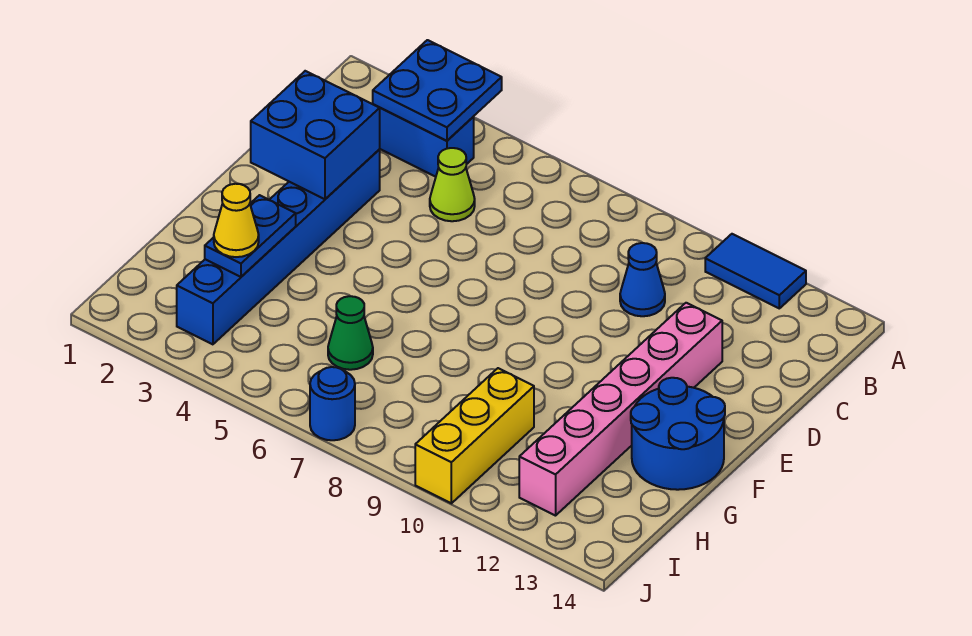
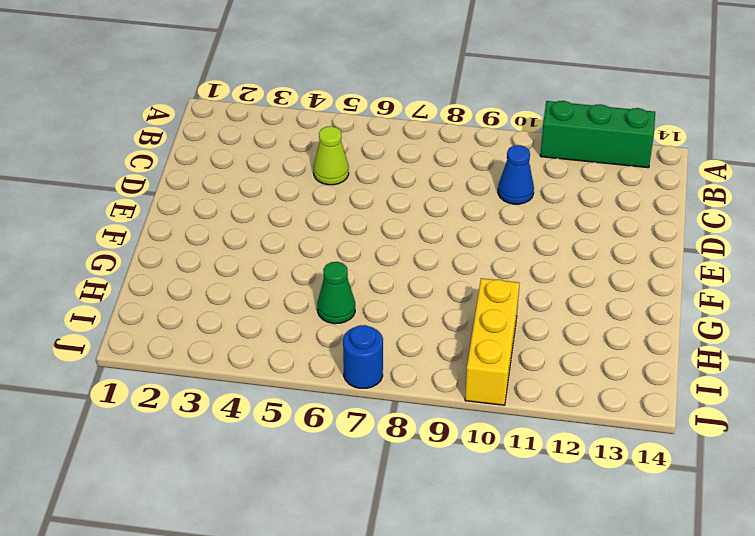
green 1x3 brick [540,101,655,168] -> blue 1x2 tile [705,234,806,308]
none -> blue 1x2 brick [373,104,474,177]
none -> blue 1x6 brick [177,150,380,344]
none -> pink 1x6 brick [519,303,722,516]

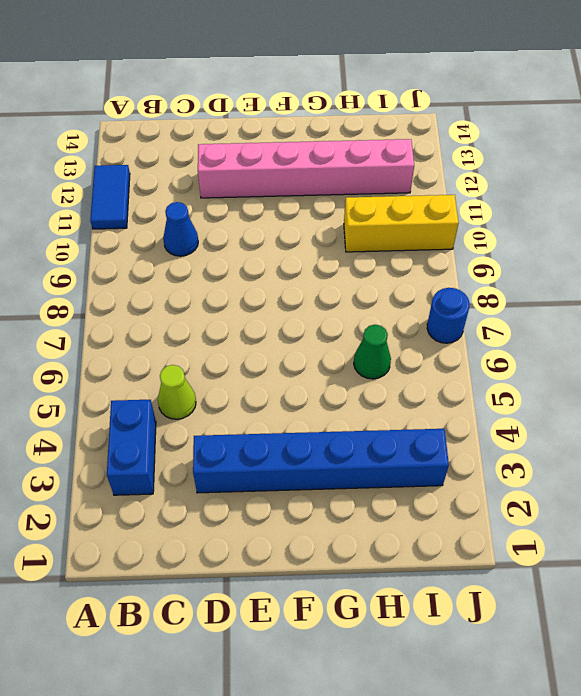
none -> blue 2x2 round brick [631,378,725,490]
none -> blue 2x2 plate [373,40,502,141]
none -> blue 2x2 brick [251,71,380,199]

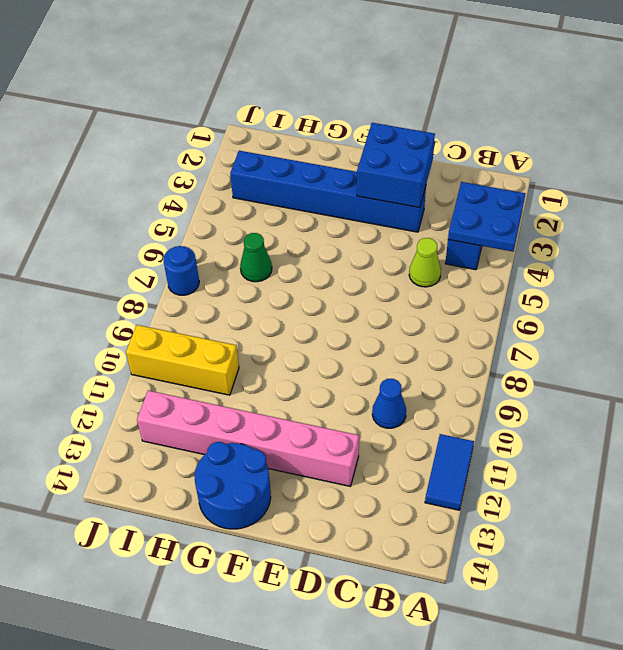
none -> blue 1x2 plate [205,195,296,277]
none -> yellow 1x1 cone [214,184,259,257]

